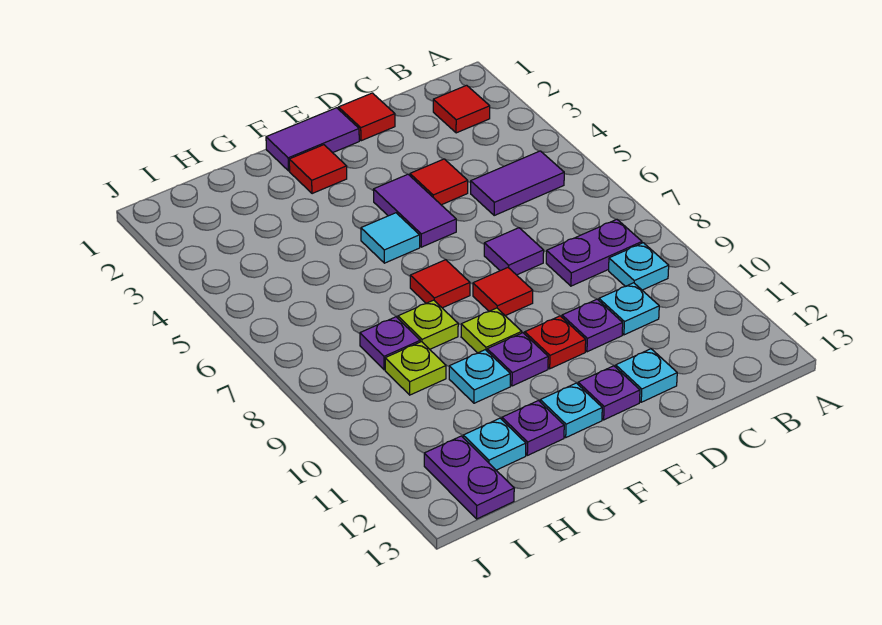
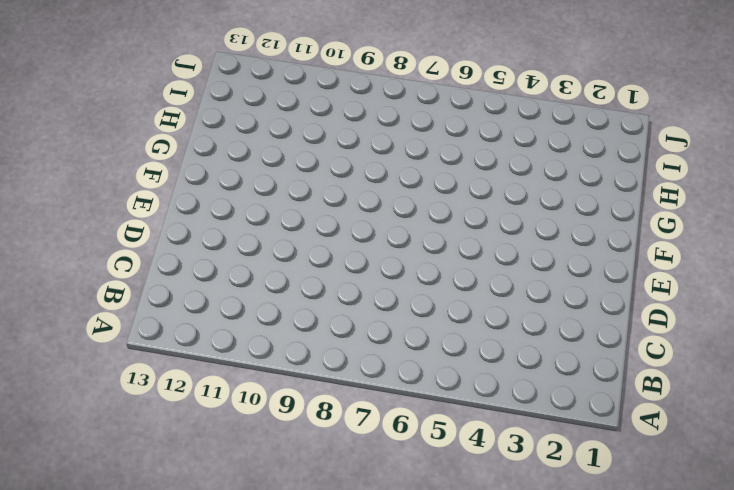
none -> red 1x1 tile [433,85,490,133]
none -> purple 1x2 tile [471,151,564,215]
none -> purple 1x2 plate [546,219,642,286]

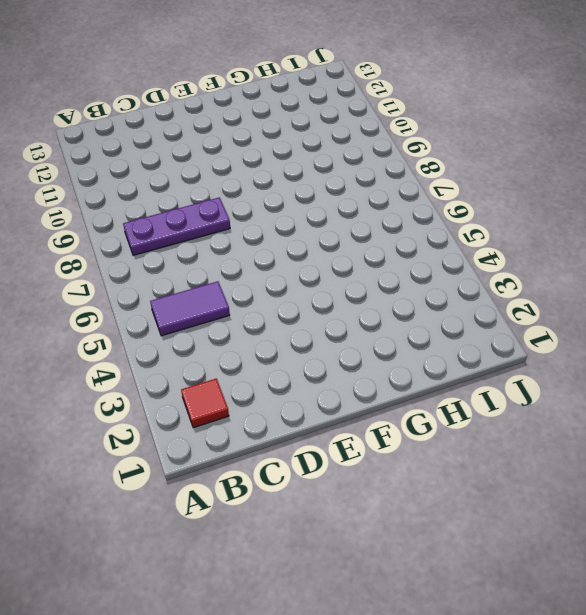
purple 1x3 plate [123,197,230,255] -> purple 1x2 plate [546,219,642,286]
none -> cyan 1x1 plate [609,243,669,290]
none -> cyan 1x1 plate [599,283,659,335]
none -> red 1x1 tile [338,93,395,141]

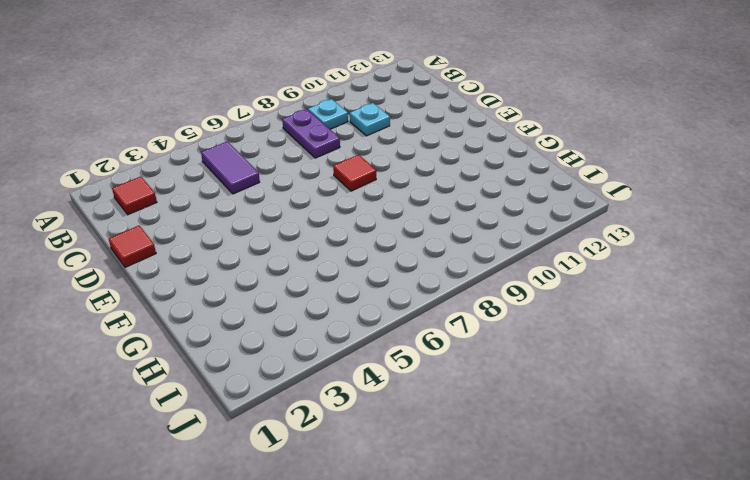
none -> red 1x1 tile [410,159,468,205]
none -> purple 1x1 tile [484,228,544,275]
none -> purple 1x1 plate [562,299,623,352]

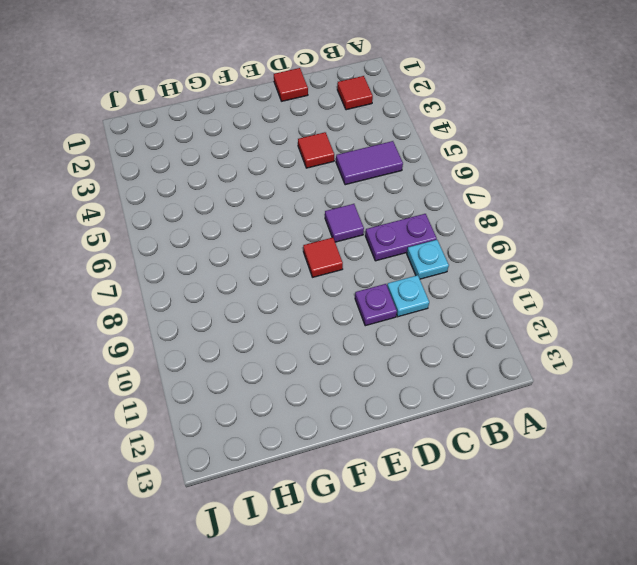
none -> cyan 1x1 plate [616,349,677,402]
none -> purple 1x2 tile [266,108,359,171]
none -> purple 1x2 tile [373,174,456,247]

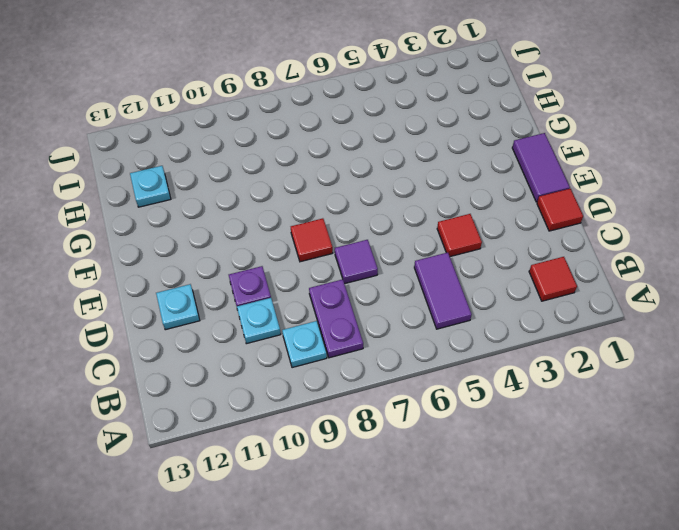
none -> purple 1x2 tile [373,174,456,247]
none -> red 1x1 plate [525,316,586,369]
none -> purple 1x1 plate [578,366,640,420]

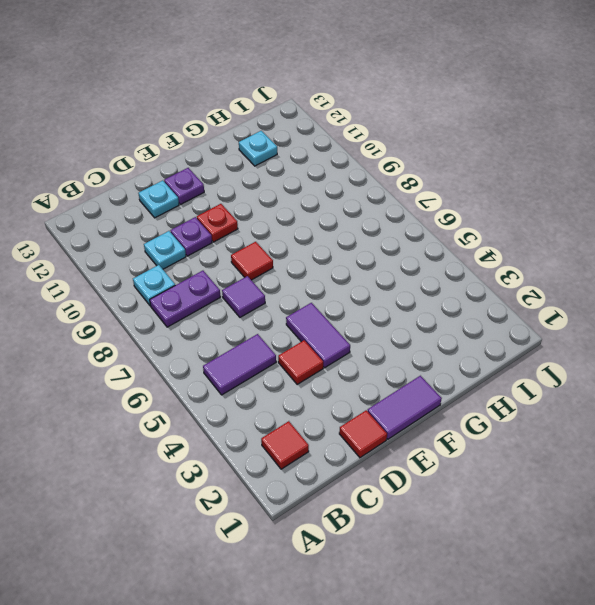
none -> red 1x1 tile [289,145,347,194]
none -> cyan 1x1 tile [361,213,420,263]
none -> red 1x1 tile [410,260,470,308]

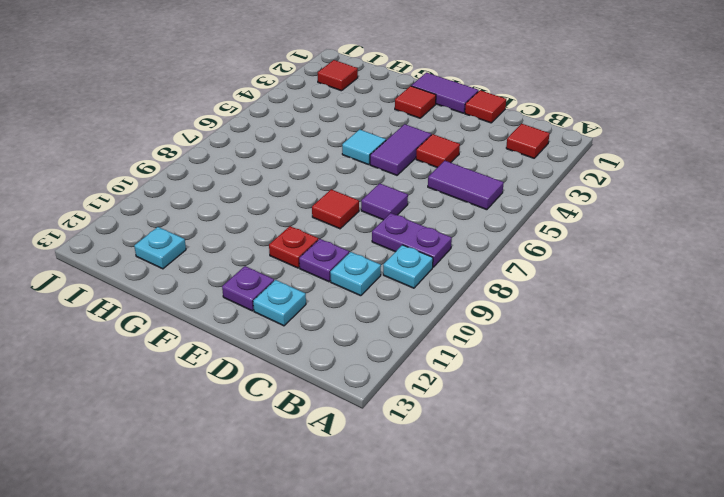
red 1x1 tile [318,60,358,91] -> red 1x1 tile moved to [410,260,470,308]
none -> lime 1x1 plate [461,308,522,353]
none -> purple 1x1 plate [487,333,548,386]
none -> cyan 1x1 plate [540,383,602,437]

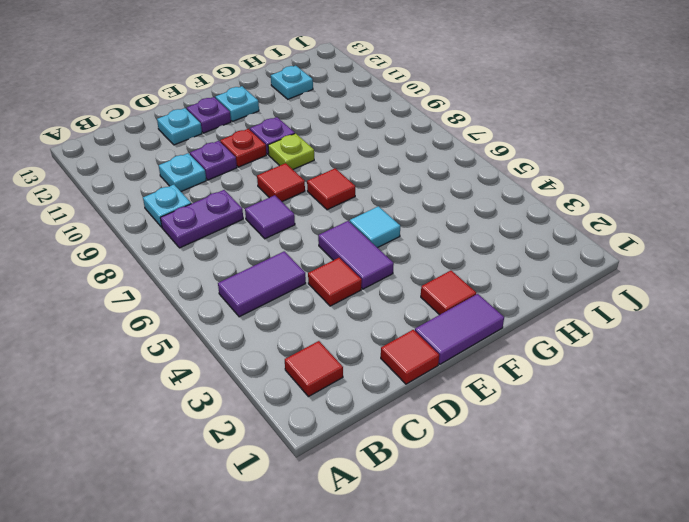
none -> lime 1x1 plate [398,300,458,349]
none -> cyan 1x1 plate [449,350,510,403]
none -> purple 1x1 plate [502,401,564,455]

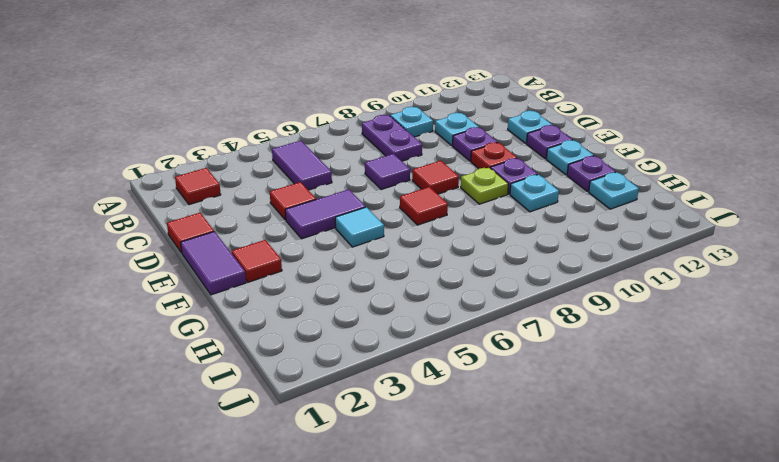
none -> lime 1x1 plate [398,300,458,349]
none -> purple 1x1 plate [360,317,420,370]
none -> lime 1x1 plate [385,342,446,395]

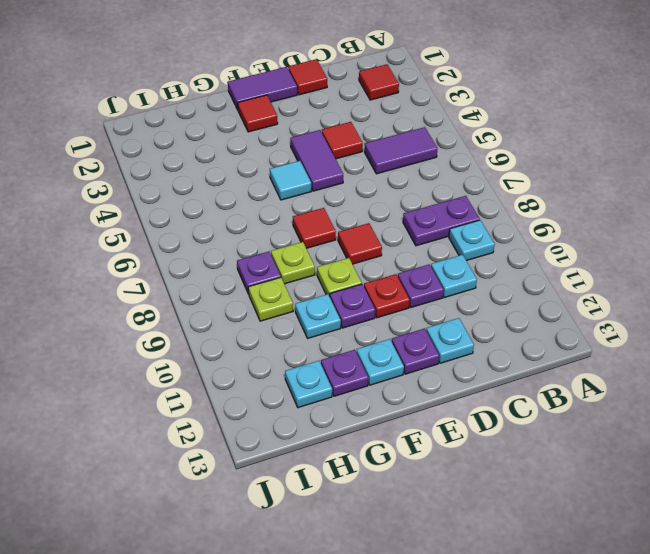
none -> purple 1x1 tile [484,228,544,275]
none -> purple 1x2 plate [424,436,514,519]

